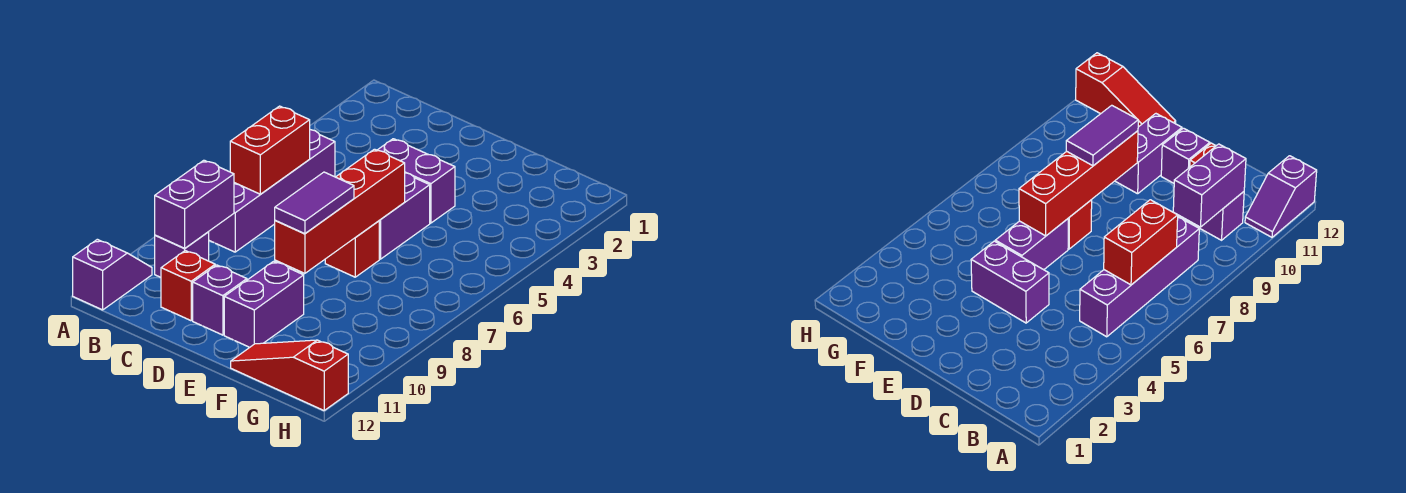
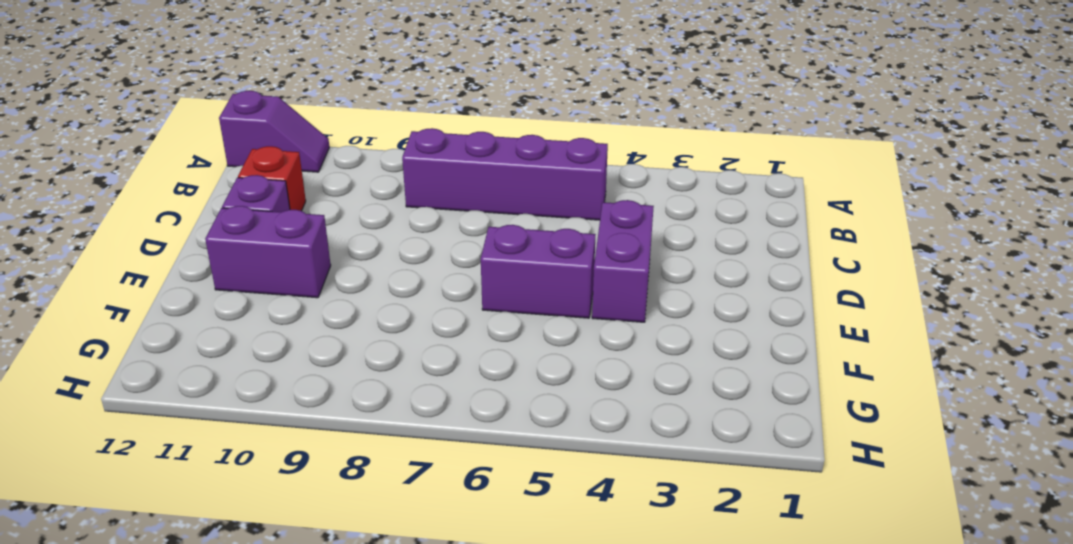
none -> purple 1x1 brick [155,232,209,277]
none -> red 1x1 brick [325,221,379,277]
none -> red 1x3 slope [231,340,348,410]

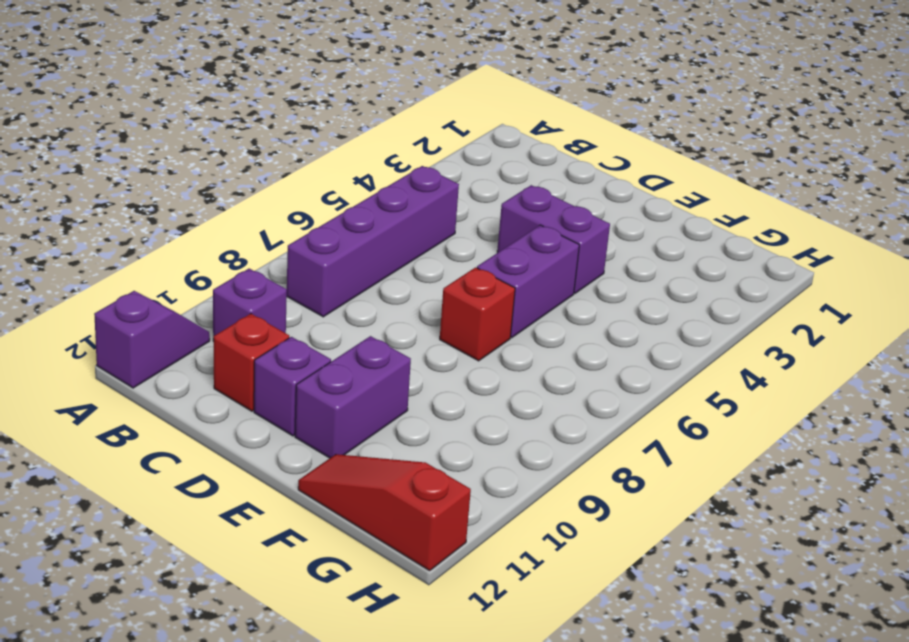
none -> red 1x2 brick [230,106,310,194]
none -> purple 1x2 brick [155,160,234,248]
none -> red 1x4 brick [275,149,405,273]

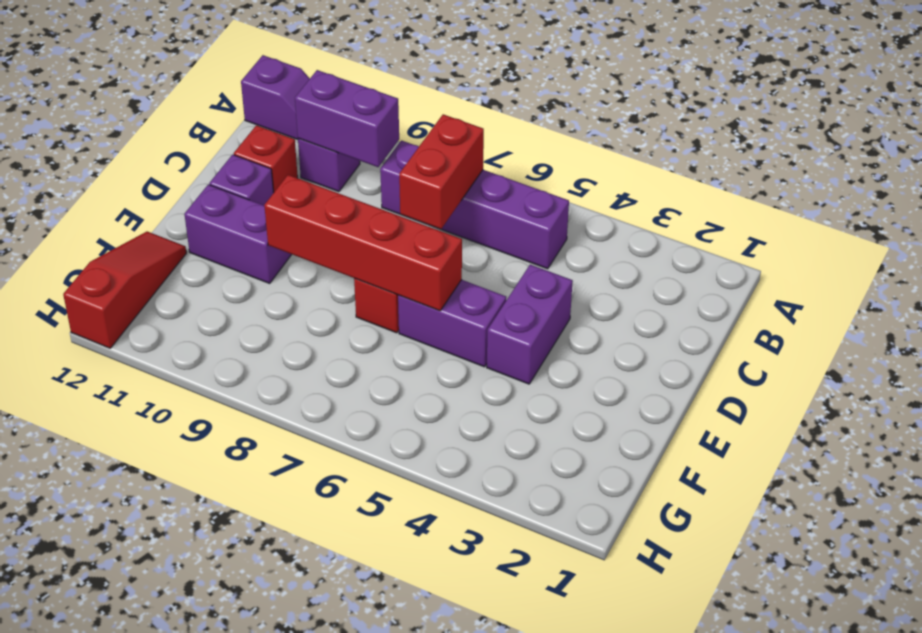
red 1x2 brick [399,114,484,229] -> red 1x2 brick turned to [230,106,310,194]
none -> purple 1x2 tile [275,172,354,234]

